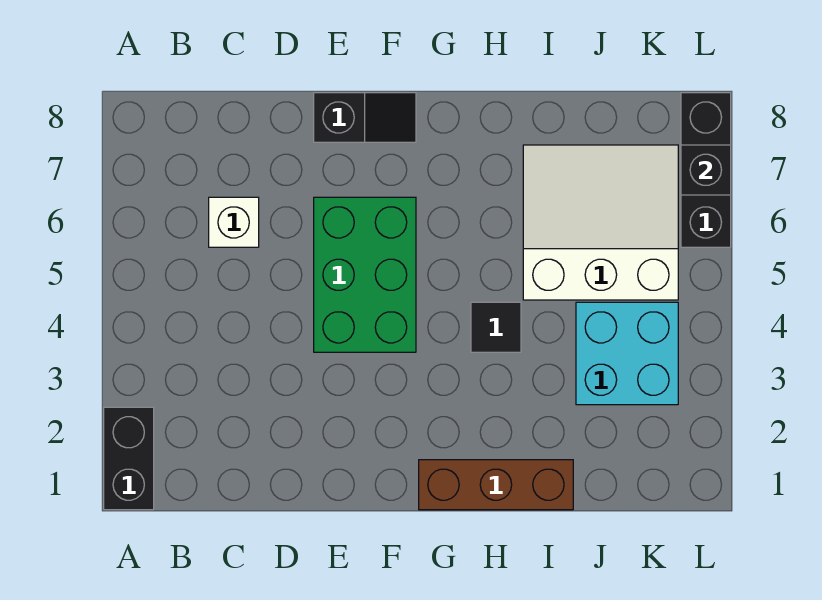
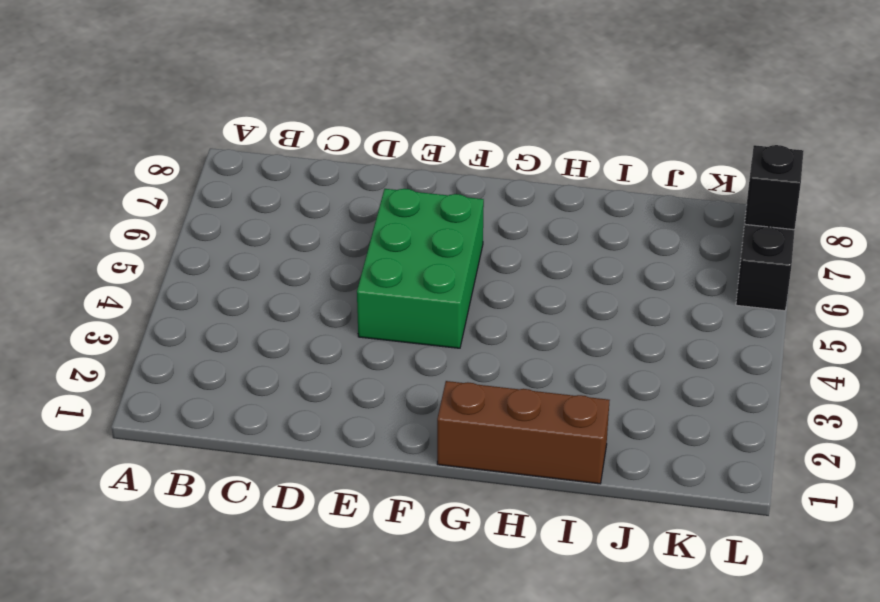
none -> black 1x2 brick [104,407,154,510]
none -> white 1x1 brick [209,197,259,247]

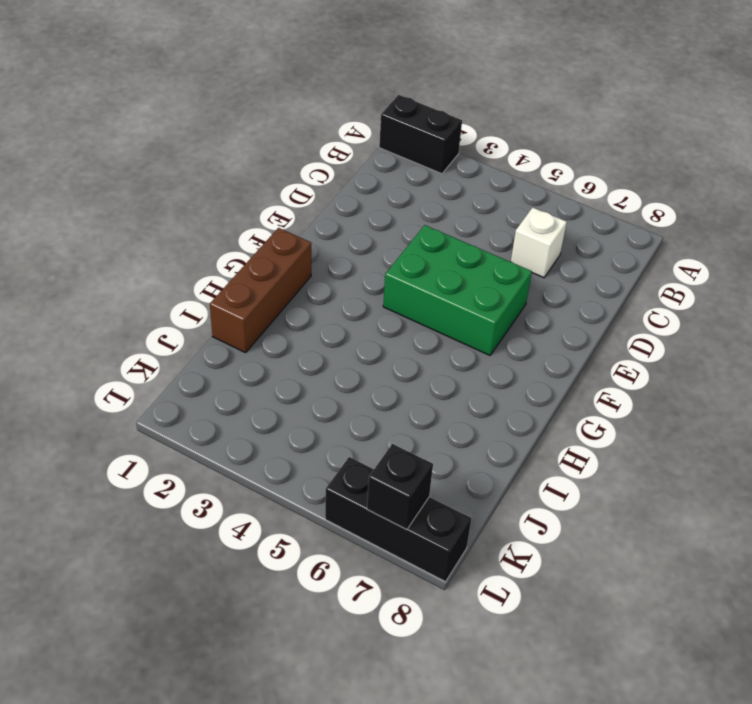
none -> black 1x2 slope [314,93,416,142]
none -> black 1x1 tile [471,302,521,352]

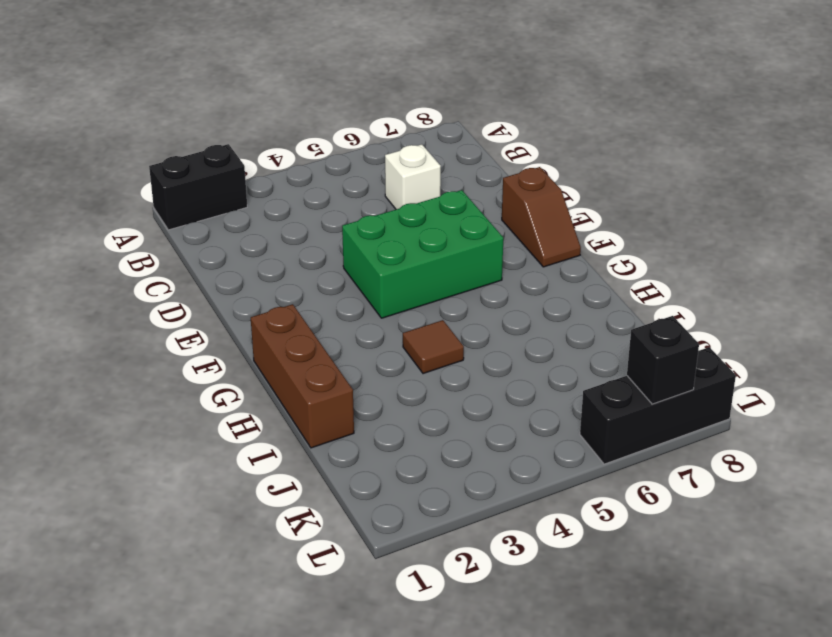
brown 1x2 slope [502,167,581,267] -> black 1x2 slope [314,93,416,142]
brown 1x1 tile [403,320,464,374] -> black 1x1 tile [471,302,521,352]
none -> white 3x3 slope [523,145,678,300]
none -> cyan 2x2 brick [576,302,678,405]

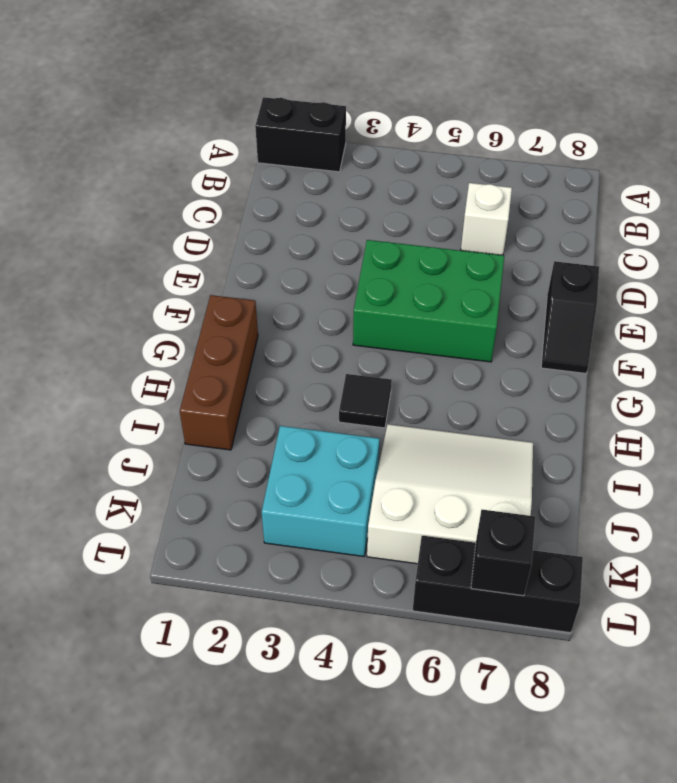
white 3x3 slope [367,424,533,564] -> white 3x3 slope turned to [523,145,678,300]

